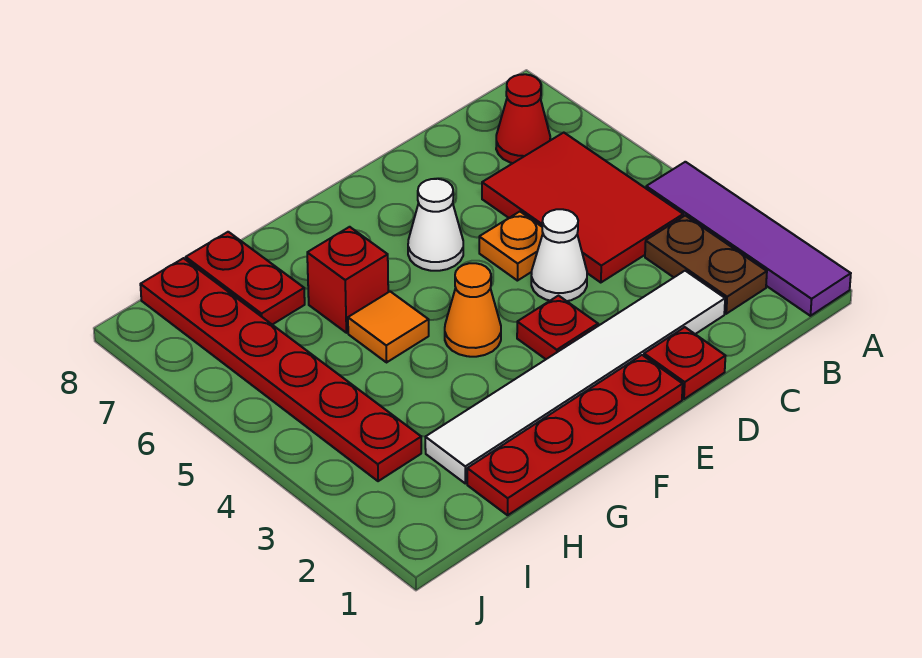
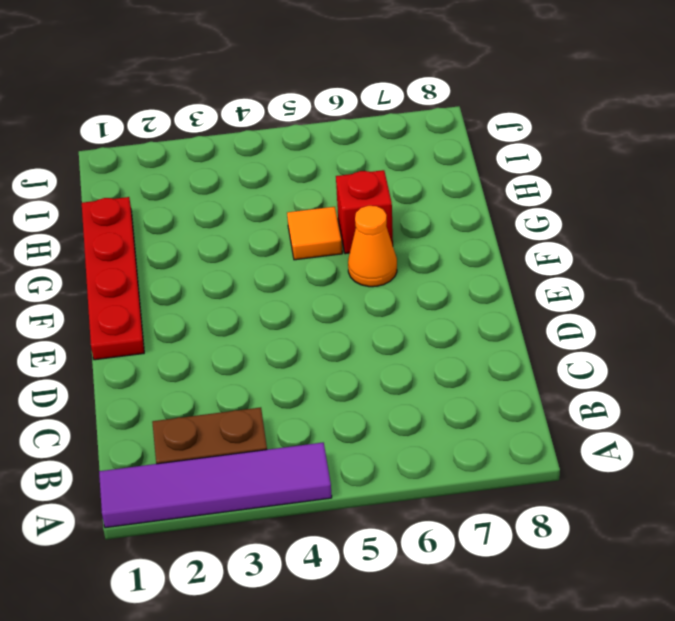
orange 1x1 cone [348,206,397,287] -> orange 1x1 cone moved to [445,263,501,357]
none -> red 2x3 tile [482,133,683,283]
none -> red 1x1 cone [496,74,550,163]
none -> white 1x6 tile [425,271,725,483]

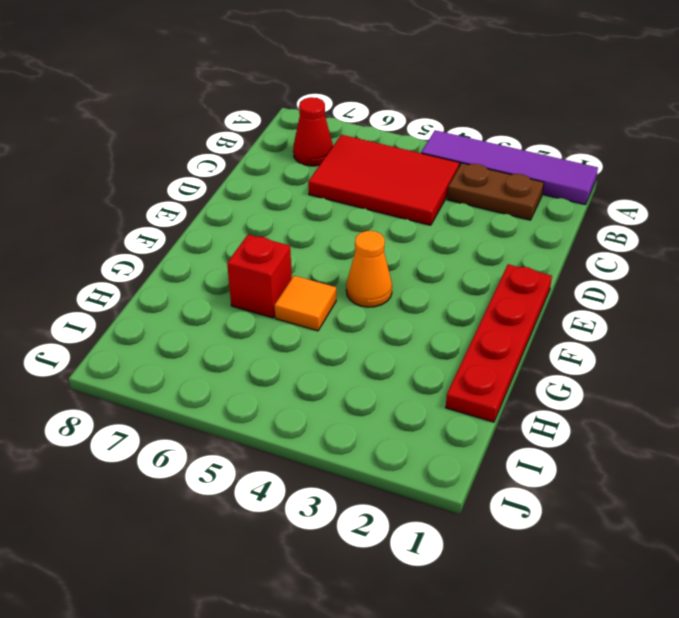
none -> white 1x6 tile [425,271,725,483]
none -> red 1x1 plate [644,327,725,399]
none -> white 1x1 cone [531,209,587,301]

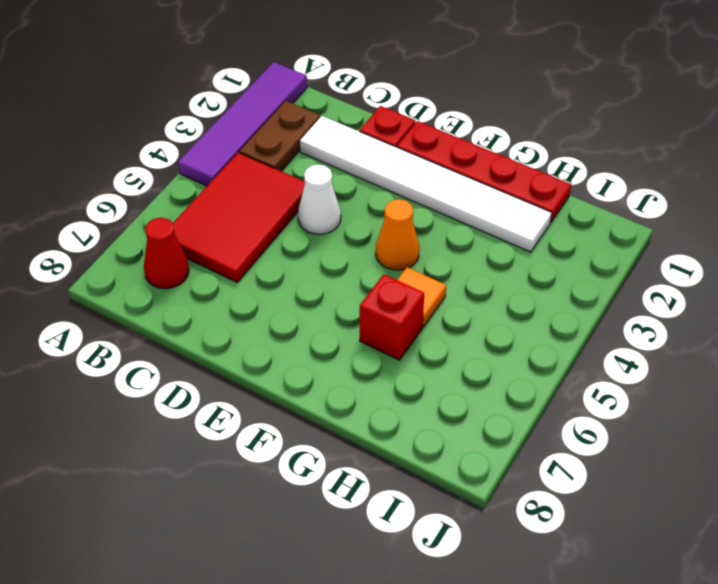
none -> orange 1x1 plate [479,212,543,281]
none -> red 1x1 plate [517,296,598,359]
none -> white 1x1 cone [408,179,463,271]

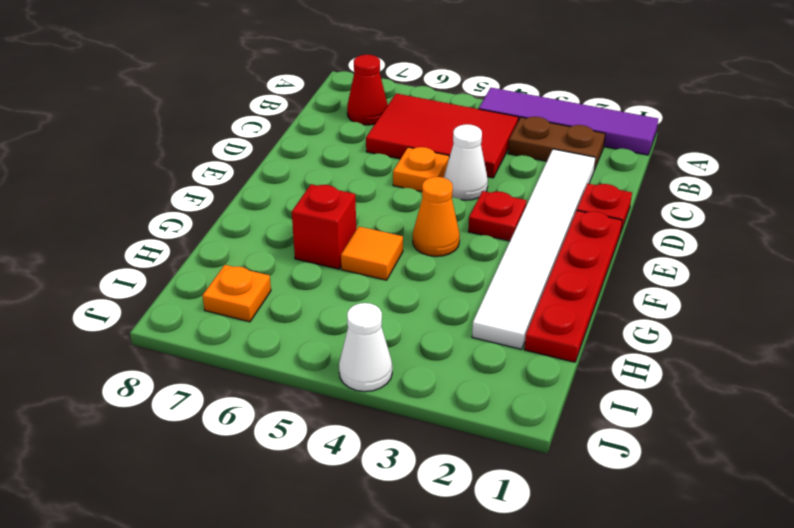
orange 1x1 plate [202,265,271,322] -> red 1x6 plate [140,258,421,481]
white 1x1 cone [339,303,392,392] -> white 1x1 cone moved to [408,179,463,271]
none -> red 1x2 plate [186,232,305,325]

